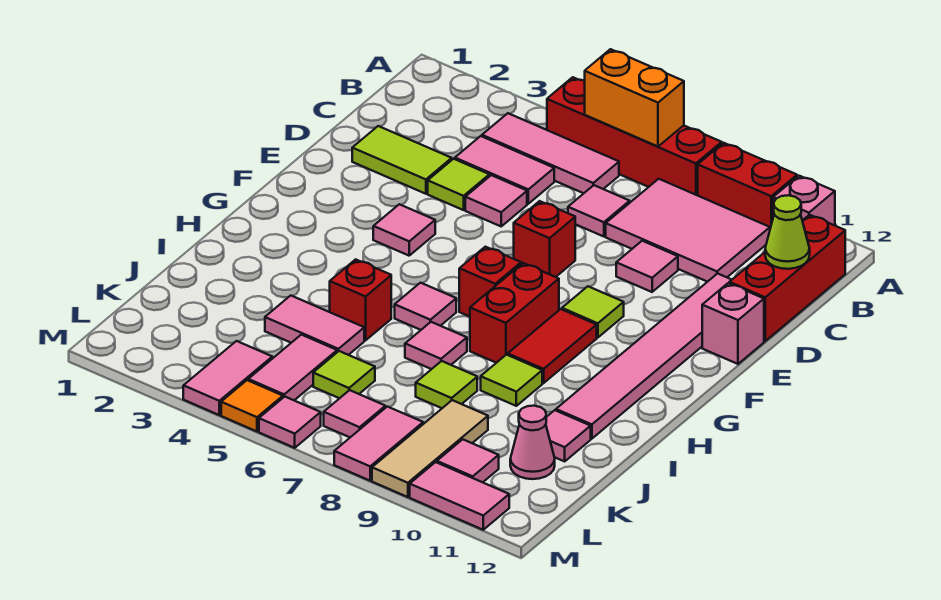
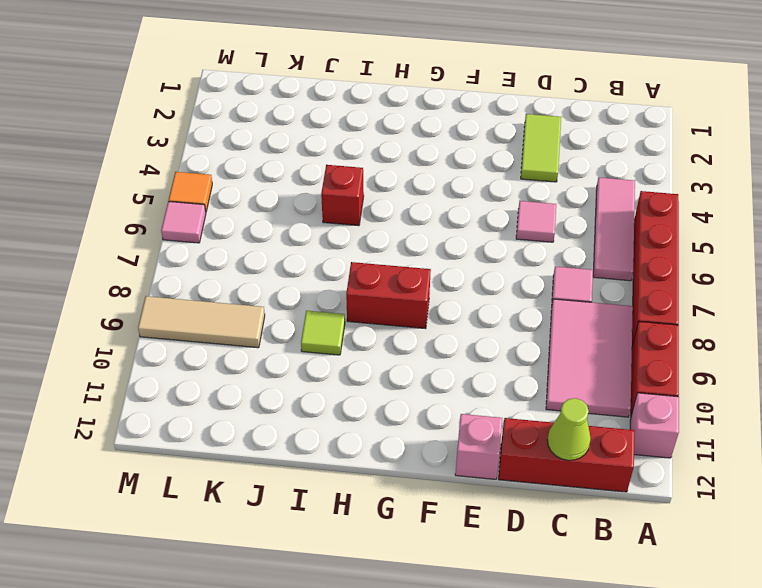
none -> pink 1x2 tile [455,136,554,204]
none -> lime 1x1 tile [428,159,489,210]
none -> pink 1x1 tile [616,241,678,292]
none -> pink 1x6 tile [556,274,732,439]

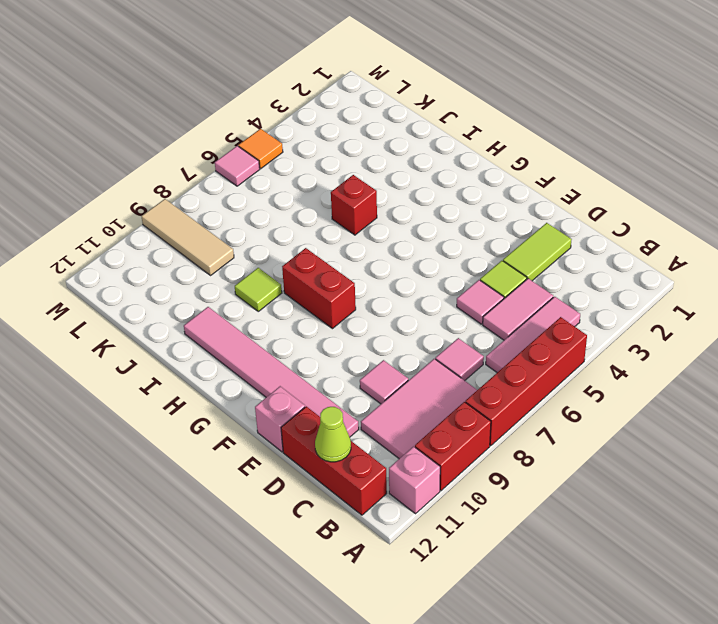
none -> red 1x1 brick [514,201,575,277]
none -> pink 1x1 tile [373,204,435,256]
none -> lime 1x1 tile [562,286,624,338]
none -> red 1x1 brick [459,247,521,317]

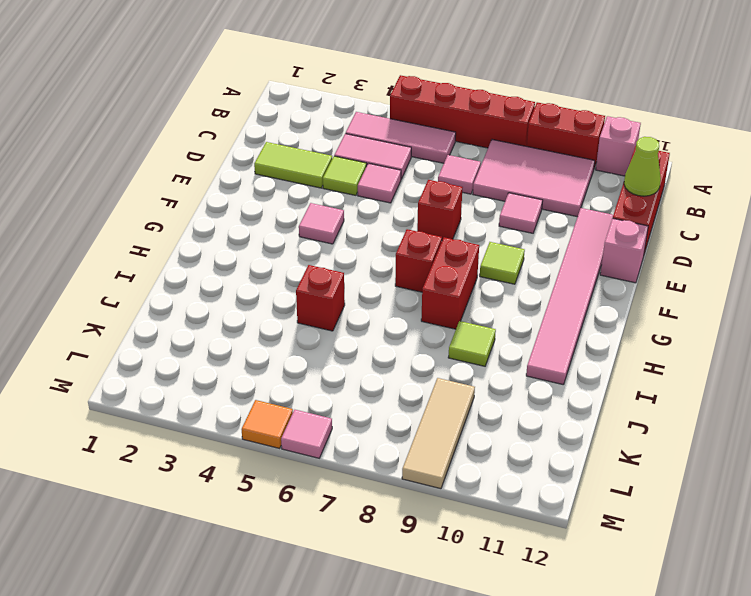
none -> red 1x2 tile [508,309,597,383]
none -> pink 1x1 tile [395,283,456,330]
none -> pink 1x1 tile [405,322,467,369]
none -> pink 1x2 tile [265,296,364,355]

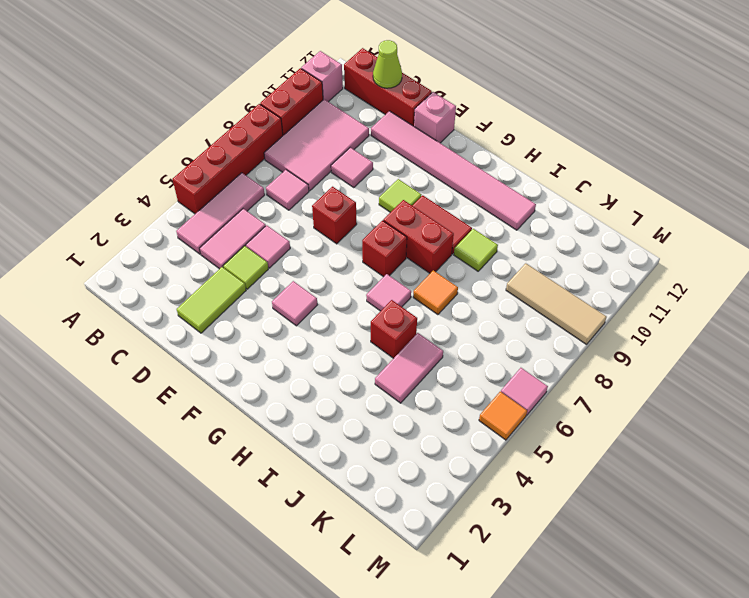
orange 1x1 tile [413,270,458,315] -> pink 1x1 tile [405,322,467,369]
none -> lime 1x1 tile [416,361,477,408]
none -> pink 1x1 tile [546,410,591,461]
none -> pink 1x2 tile [248,335,337,400]
none -> lime 1x1 tile [313,351,375,398]

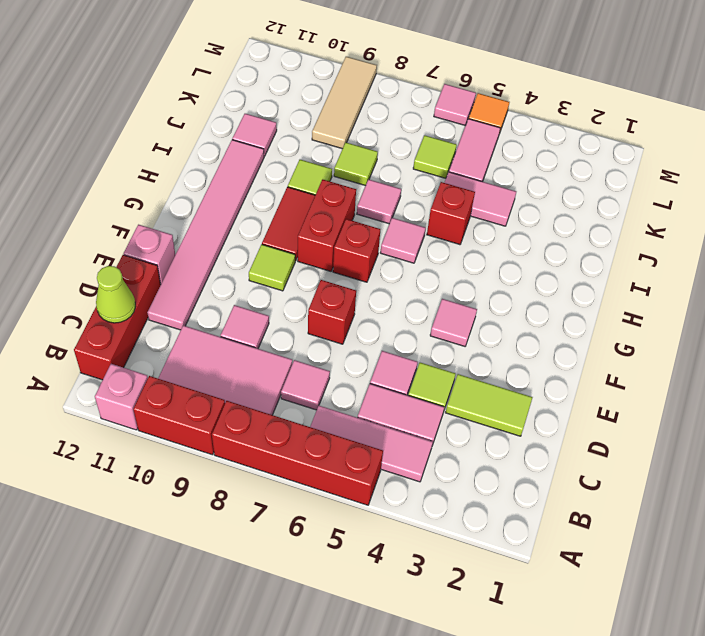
none -> pink 1x1 cone [510,406,555,479]
none -> pink 1x2 tile [183,341,272,415]
none -> pink 1x1 tile [324,390,385,437]
none -> pink 1x2 tile [334,407,423,481]

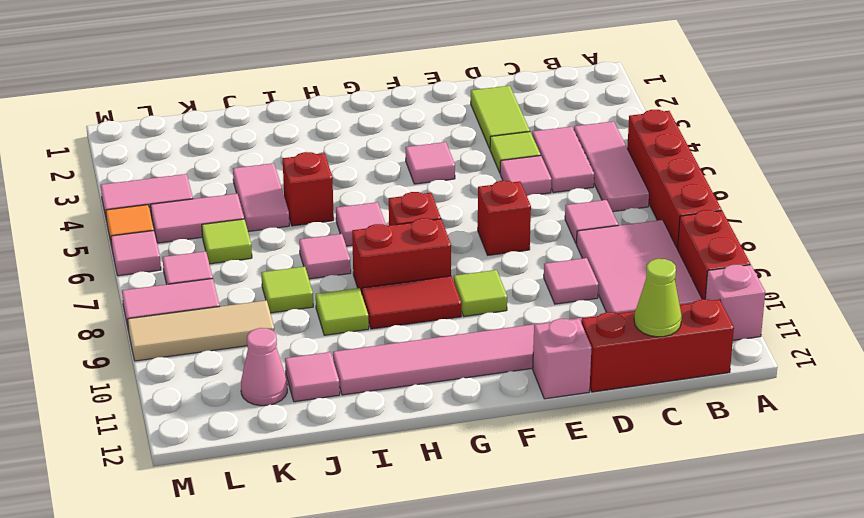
none -> pink 1x1 tile [437,439,499,482]
none -> pink 1x2 tile [410,462,509,530]
none -> orange 1x2 brick [585,49,684,146]

